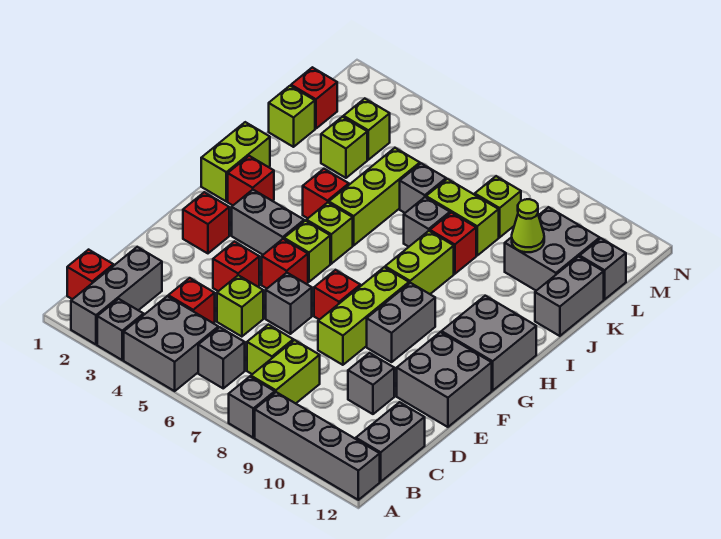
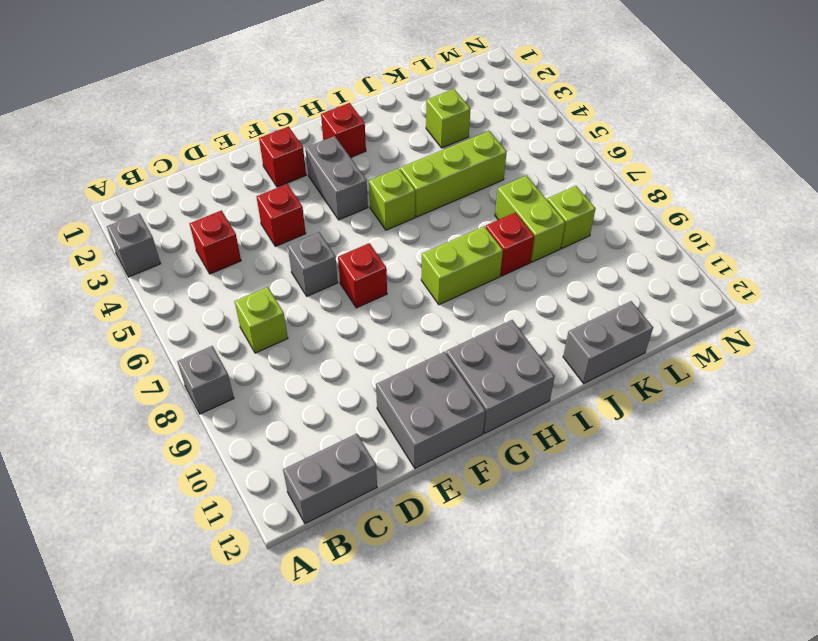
none -> grey 1x3 brick [71,247,162,344]
none -> grey 2x2 brick [124,296,218,391]
none -> grey 1x4 brick [255,392,380,500]
none -> red 1x1 brick [67,250,113,299]

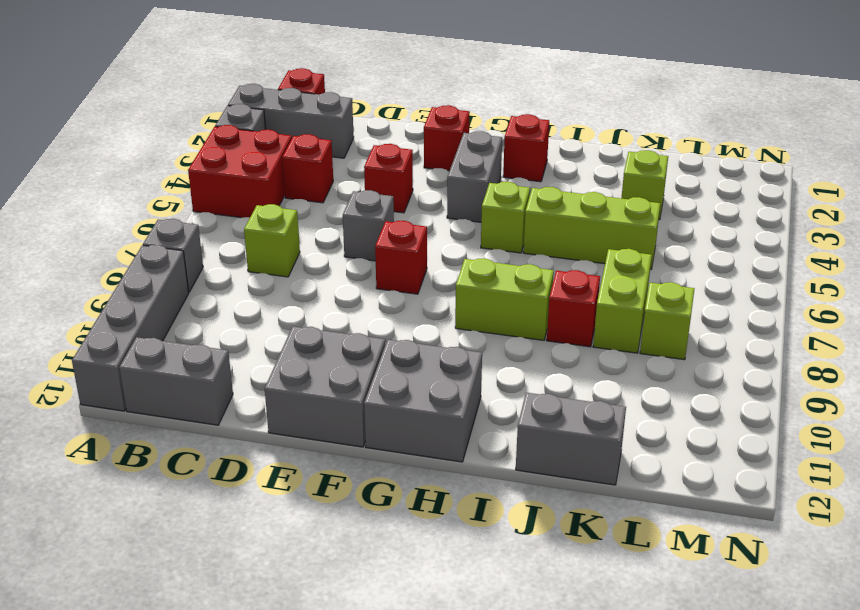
red 2x2 brick [188,125,292,218] -> grey 2x2 brick [124,296,218,391]
none -> grey 1x1 brick [198,327,245,388]
none -> lime 1x2 brick [251,340,320,403]
none -> lime 1x1 brick [217,275,263,337]
none -> grey 1x1 brick [348,353,394,414]

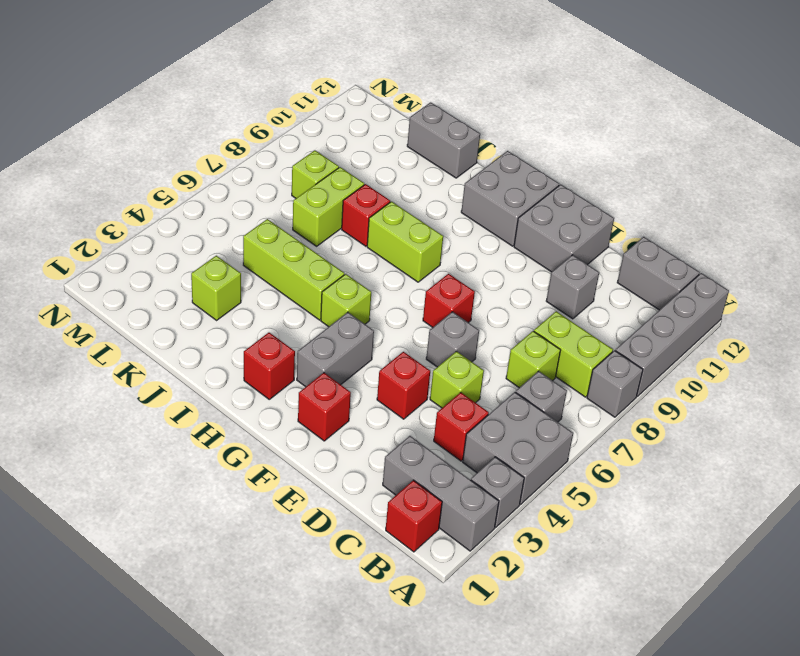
none -> lime 1x3 brick [318,267,409,365]
none -> red 1x1 brick [262,239,308,288]
none -> grey 1x2 brick [367,283,435,362]
none -> lime 1x1 brick [284,221,330,282]

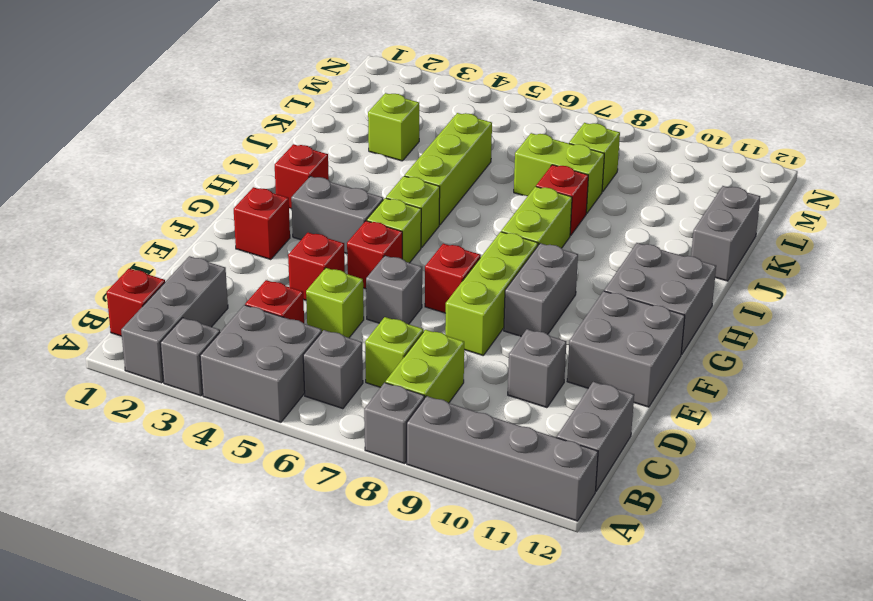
none -> lime 1x2 brick [201,122,270,201]
none -> red 1x1 brick [303,169,349,218]
none -> grey 1x1 brick [404,197,450,247]
none -> lime 1x1 brick [269,86,315,147]

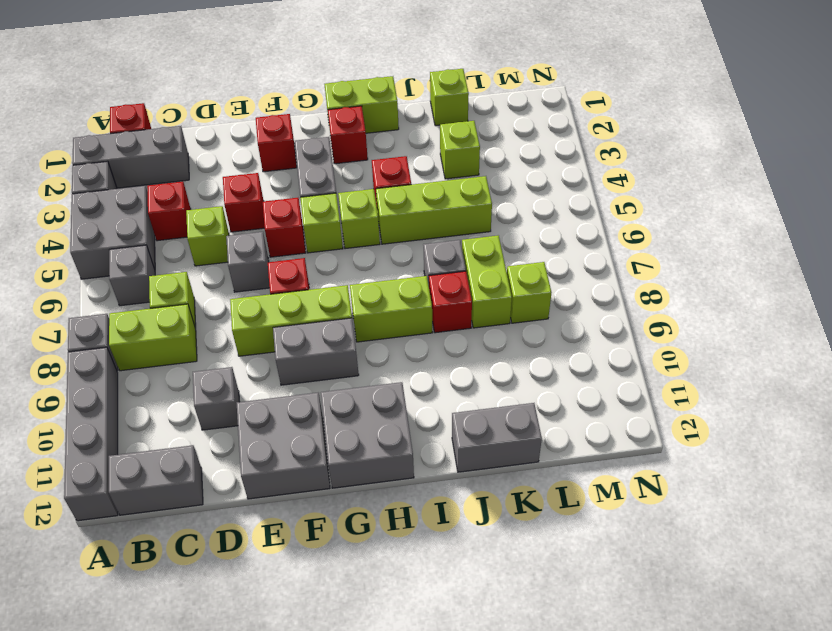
none -> grey 1x1 brick [400,163,446,213]
none -> grey 2x2 brick [505,207,600,291]
none -> red 1x1 brick [291,67,337,129]
none -> lime 1x1 brick [343,99,390,160]

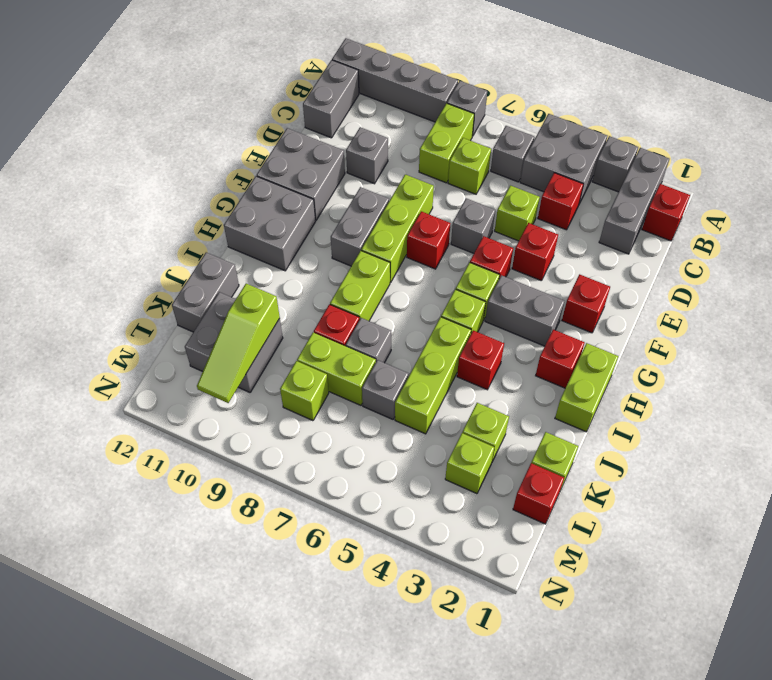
lime 1x3 slope [197,284,280,403] -> lime 1x1 cone [512,199,544,252]
none -> grey 1x1 brick [580,238,626,300]

